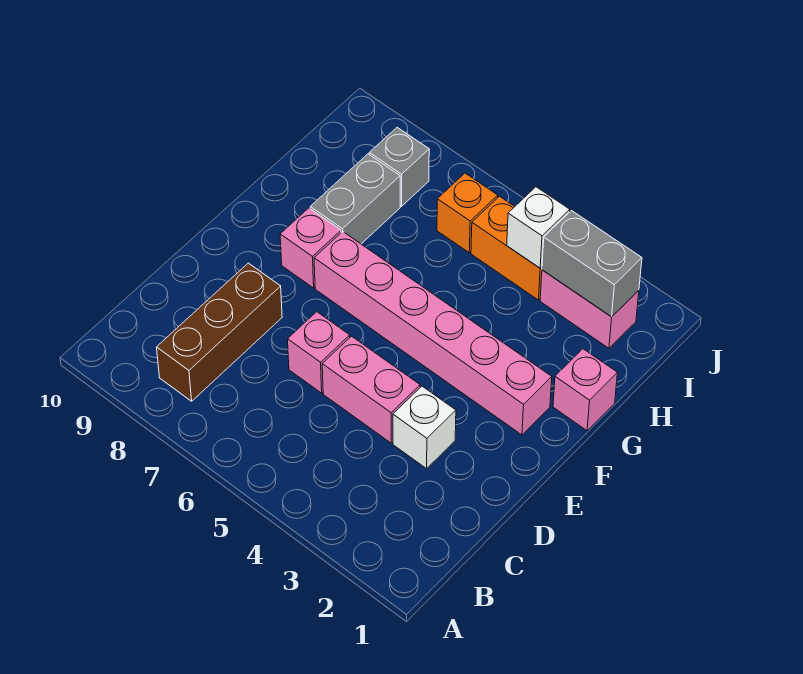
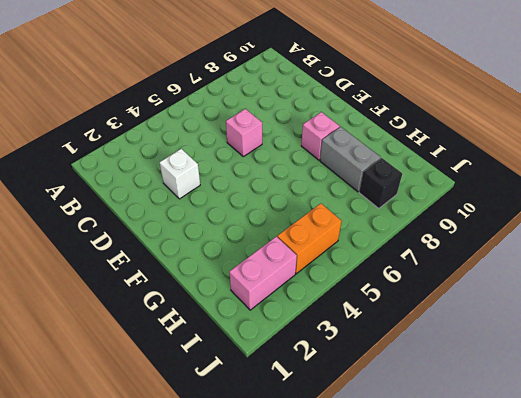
black 1x1 brick [359,158,402,209] -> grey 1x1 brick [369,127,429,206]
none -> brown 1x3 brick [157,263,282,401]
none -> pink 1x2 brick [322,336,420,443]
none -> pink 1x6 brick [314,232,552,435]

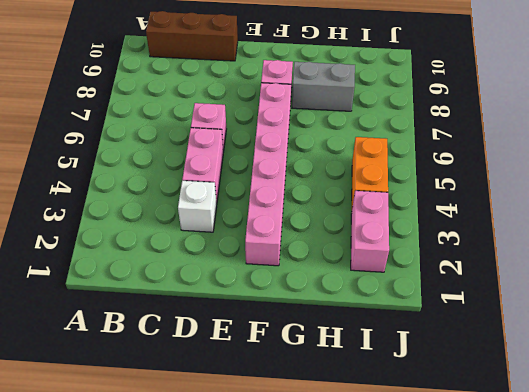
brown 1x3 brick [146,11,238,61] -> brown 1x3 brick moved to [157,263,282,401]
none -> pink 1x1 brick [553,349,617,431]
none -> orange 1x1 brick [437,173,498,253]
none -> grey 1x1 brick [369,127,429,206]

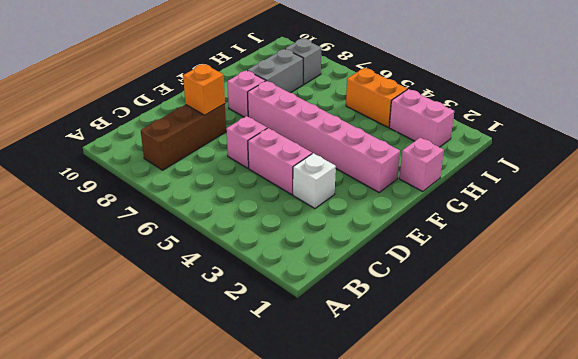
orange 1x1 brick [183,64,225,115] -> orange 1x1 brick moved to [437,173,498,253]
none -> grey 1x2 brick [542,211,642,317]
none -> white 1x1 brick [507,187,570,268]

